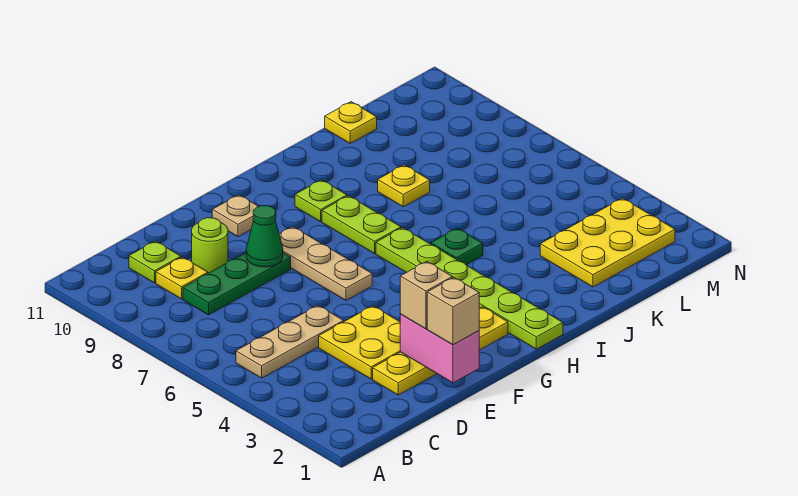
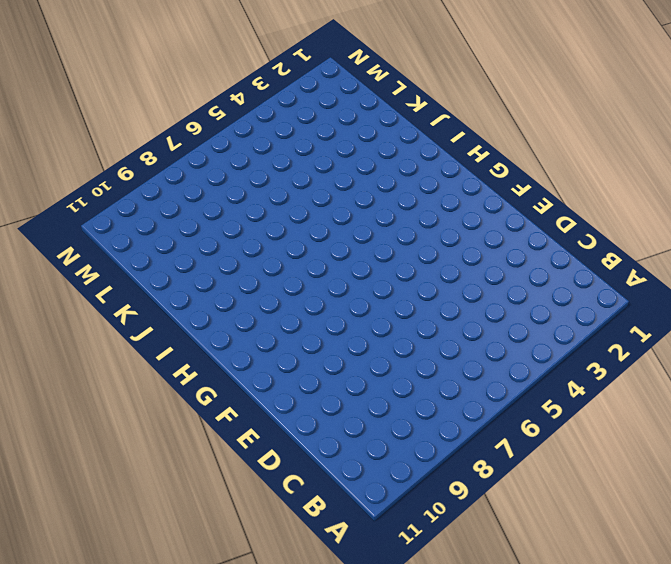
none -> tan 1x3 plate [236,305,344,378]
none -> green 1x3 plate [183,253,291,315]
none -> yellow 1x1 plate [156,257,208,299]

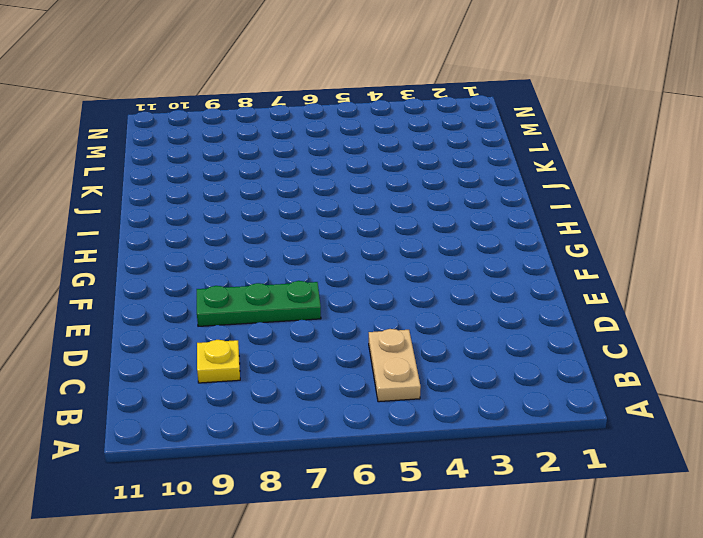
tan 1x2 plate [369,329,421,402] -> tan 1x3 plate [236,305,344,378]
green 1x3 plate [197,281,321,326] -> green 1x3 plate turned to [183,253,291,315]
none -> lime 1x1 plate [129,241,181,283]
none -> yellow 1x4 plate [373,307,508,395]
none -> yellow 2x2 plate [319,306,400,379]

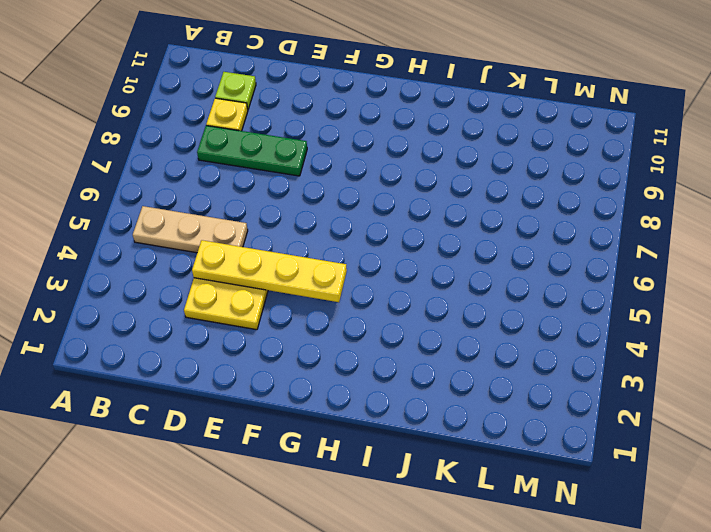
yellow 1x4 plate [192,240,347,302] -> yellow 1x4 plate moved to [373,307,508,395]
none -> lime 1x1 round brick [192,218,228,273]
none -> tan 1x3 plate [279,227,372,300]
none -> tan 1x1 plate [212,195,259,237]

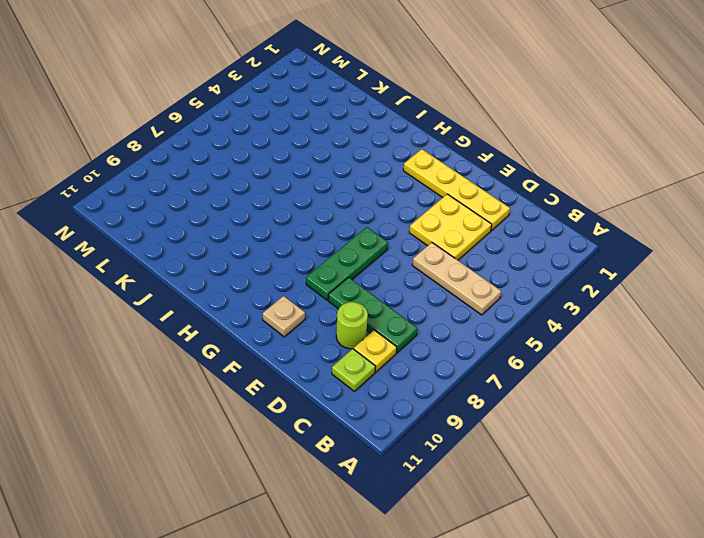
green 1x3 plate [306,227,388,300] -> tan 1x3 plate [279,227,372,300]
none -> lime 1x6 plate [376,228,563,349]
none -> lime 1x2 plate [322,196,401,254]
none -> lime 1x1 plate [295,180,347,222]

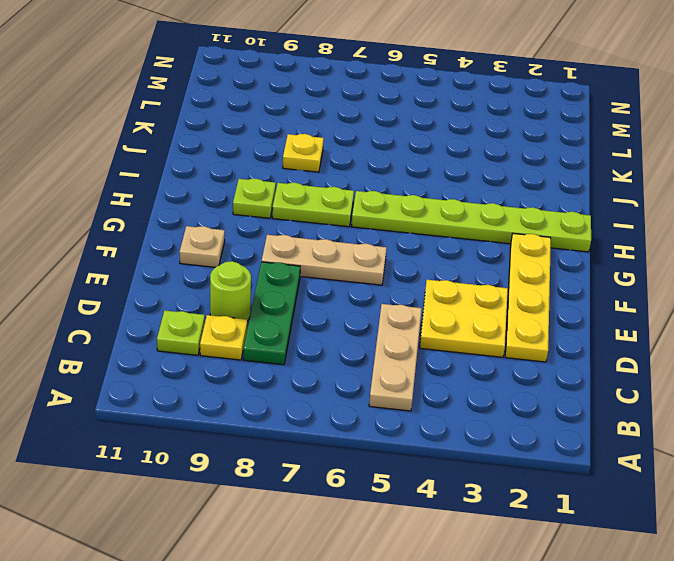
none -> green 1x1 plate [431,228,483,265]
none -> yellow 2x3 plate [540,198,675,287]
none -> yellow 1x1 plate [325,102,377,143]

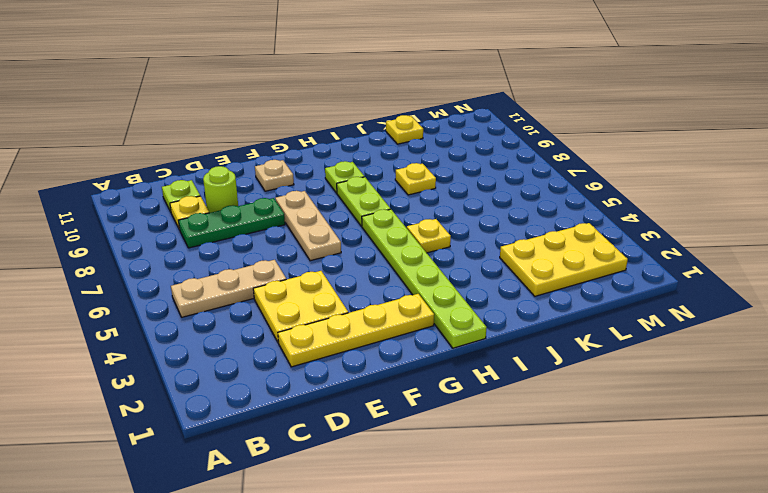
yellow 1x1 plate [407,219,451,253] -> green 1x1 plate [431,228,483,265]
none -> pink 1x2 brick [400,314,479,383]
none -> green 1x1 cone [246,206,283,267]
none -> tan 1x1 brick [427,277,479,345]

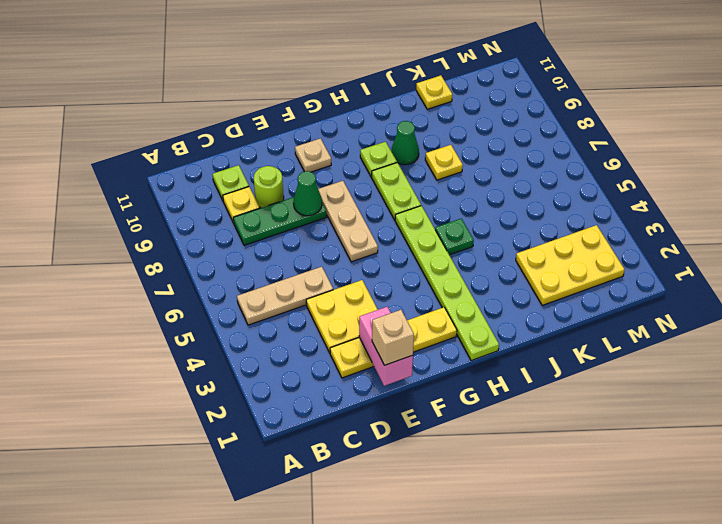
green 1x1 cone [391,121,419,165] -> none
none -> tan 1x1 brick [400,262,453,329]

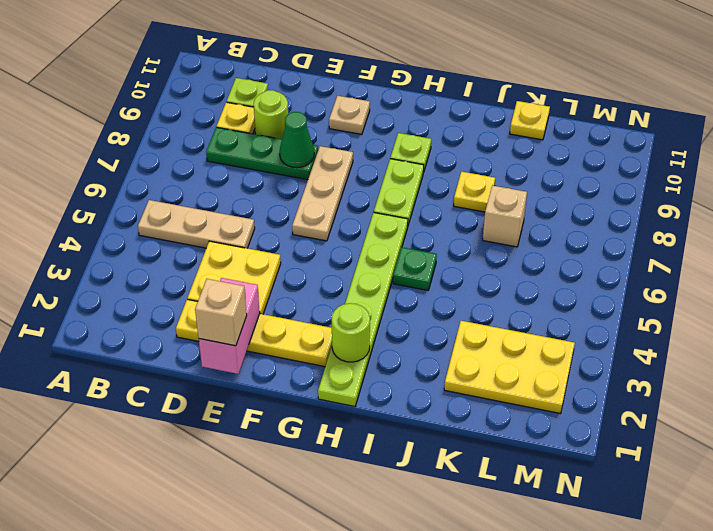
lime 1x1 round brick [332,303,370,362] -> none
tan 1x1 brick [483,185,527,247] -> tan 1x1 brick moved to [400,262,453,329]

